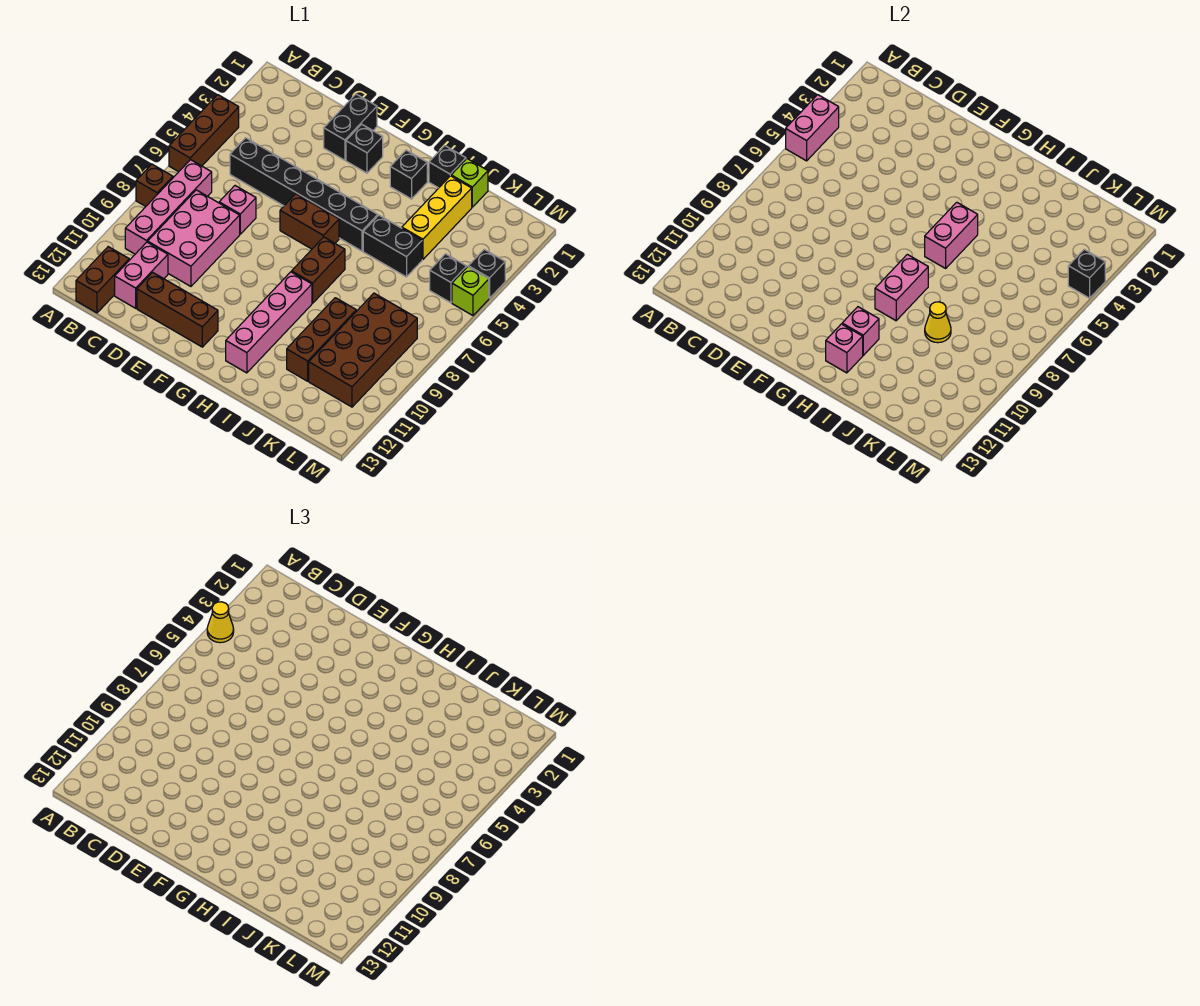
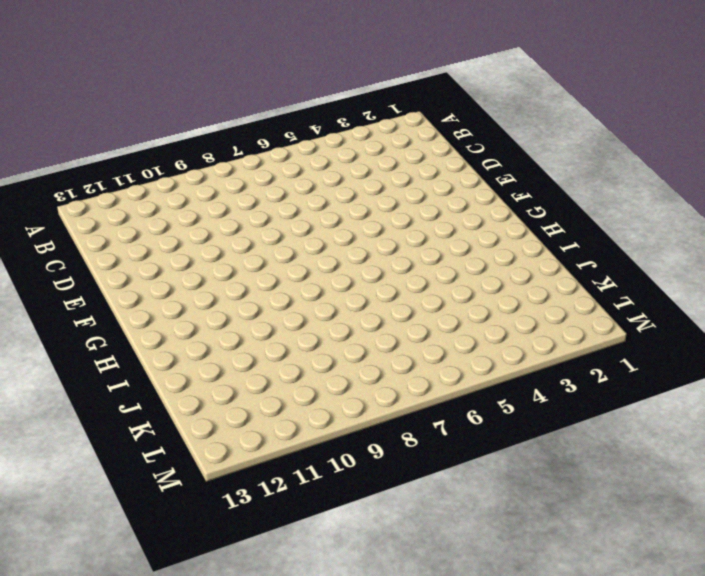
none -> brown 1x3 brick [169,95,239,172]
none -> brown 1x1 brick [136,164,173,206]
none -> pink 1x4 brick [125,160,212,254]
none -> brown 1x2 brick [76,247,129,313]

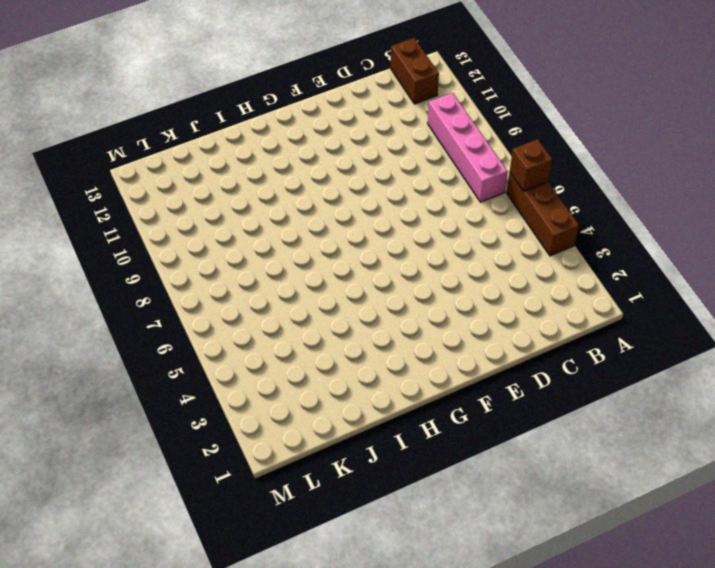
brown 1x1 brick [510,139,552,191] -> brown 1x1 brick moved to [136,164,173,206]
none -> black 1x6 brick [230,138,378,251]
none -> pink 2x3 brick [148,190,240,286]
none -> pink 1x2 brick [115,242,168,308]
none -> pink 1x1 brick [219,186,256,234]

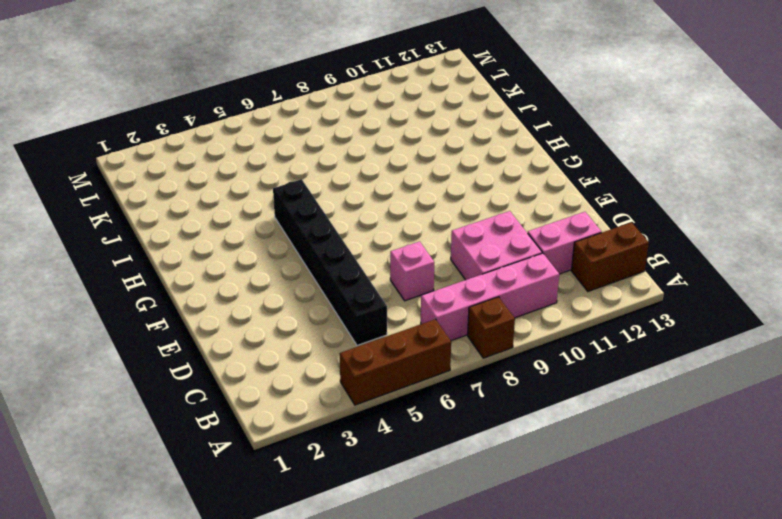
pink 2x2 brick [451,211,542,280] -> pink 2x3 brick [148,190,240,286]
none -> brown 1x3 brick [137,272,218,347]
none -> black 1x2 brick [324,94,377,160]
none -> black 1x1 brick [346,124,383,173]
none -> brown 1x2 brick [280,194,339,249]

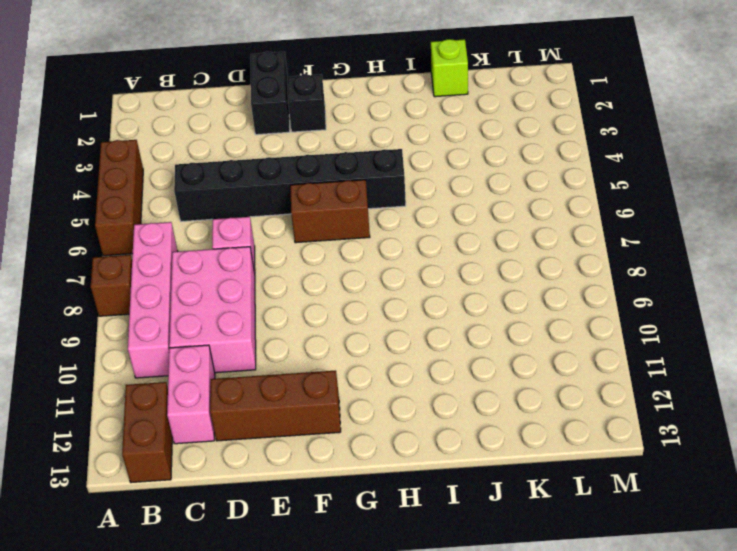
none -> black 1x1 brick [390,150,427,199]
none -> brown 1x2 brick [292,237,345,303]
none -> pink 1x4 brick [226,272,312,373]
none -> black 1x1 brick [429,146,466,188]

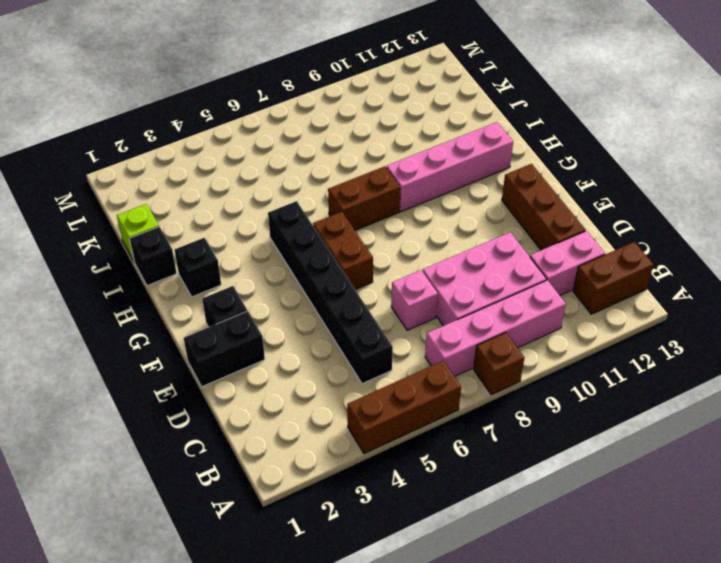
none -> black 1x2 brick [363,215,422,277]
none -> yellow 1x3 brick [402,176,472,259]
none -> brown 1x3 brick [287,298,356,381]
none -> brown 2x4 brick [309,293,417,407]

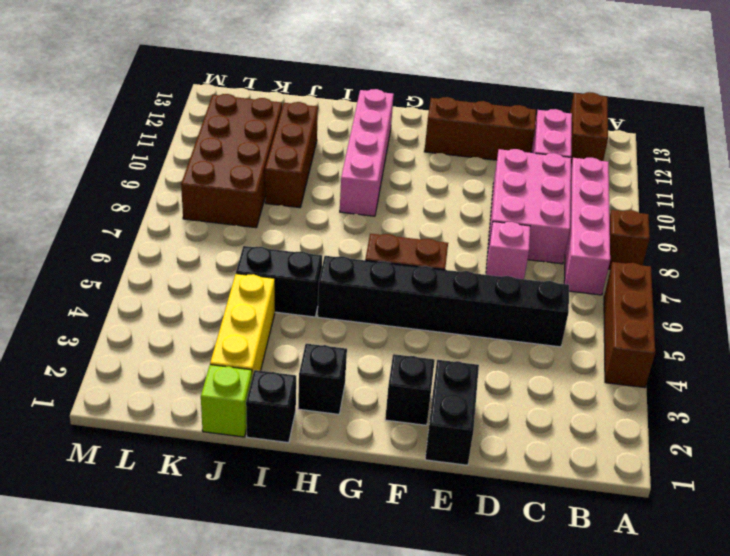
none -> brown 1x2 brick [292,237,345,303]
none -> black 1x1 brick [430,254,467,303]
none -> black 1x1 brick [468,249,505,298]
none -> lime 1x1 brick [452,267,489,315]

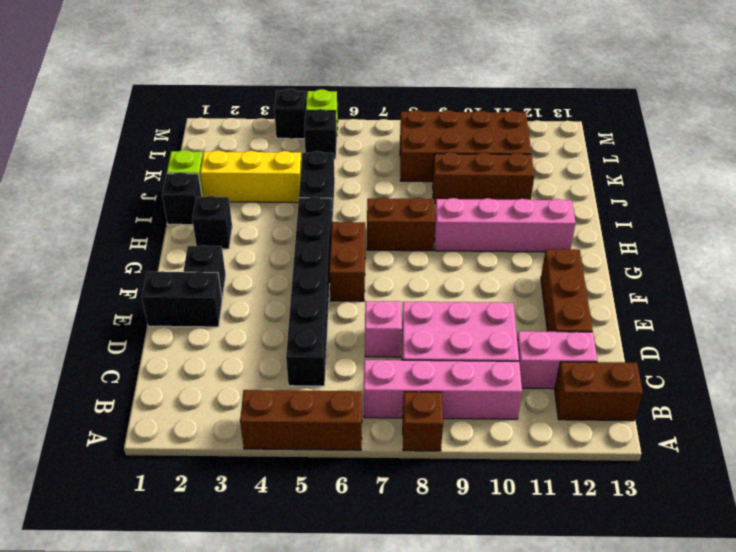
none -> pink 1x2 brick [786,95,839,161]
none -> pink 1x2 brick [925,202,978,268]
none -> pink 1x2 brick [875,254,928,321]
none -> pink 1x1 brick [842,307,879,355]

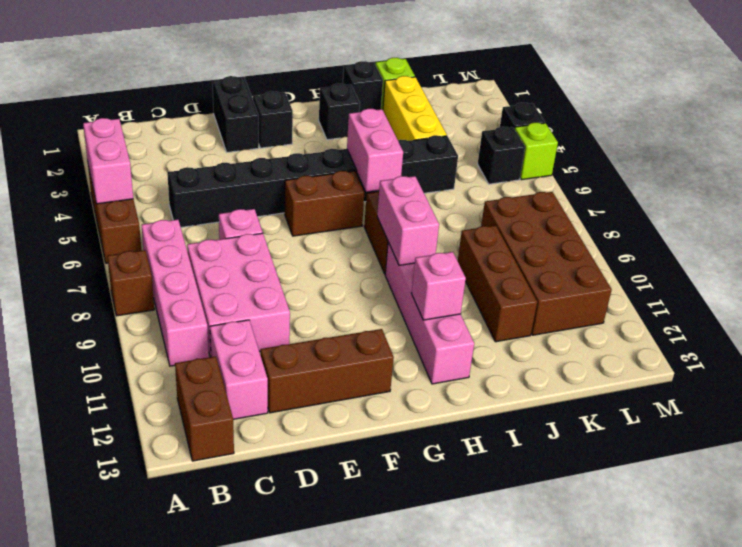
none -> pink 1x1 brick [826,324,863,373]
none -> yellow 1x1 cone [925,302,951,343]
none -> black 1x1 brick [1068,249,1105,298]
none -> yellow 1x1 cone [207,602,234,643]

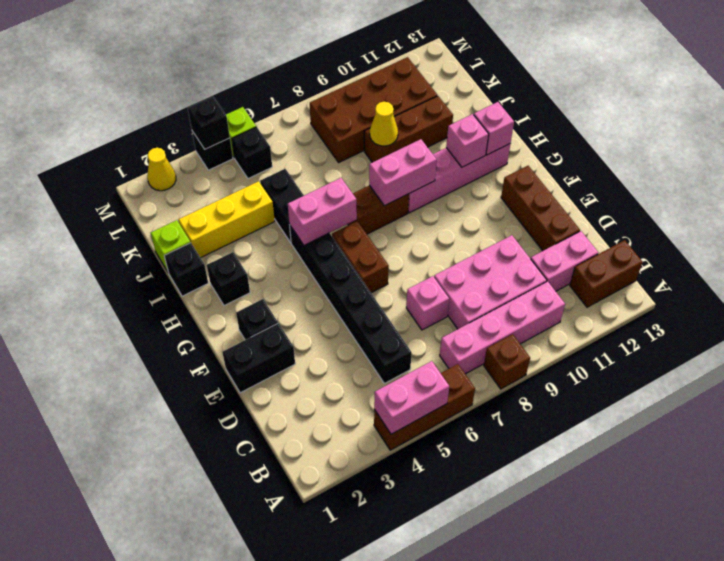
yellow 1x1 cone [147,148,176,191] -> yellow 1x1 cone moved to [207,602,234,643]

